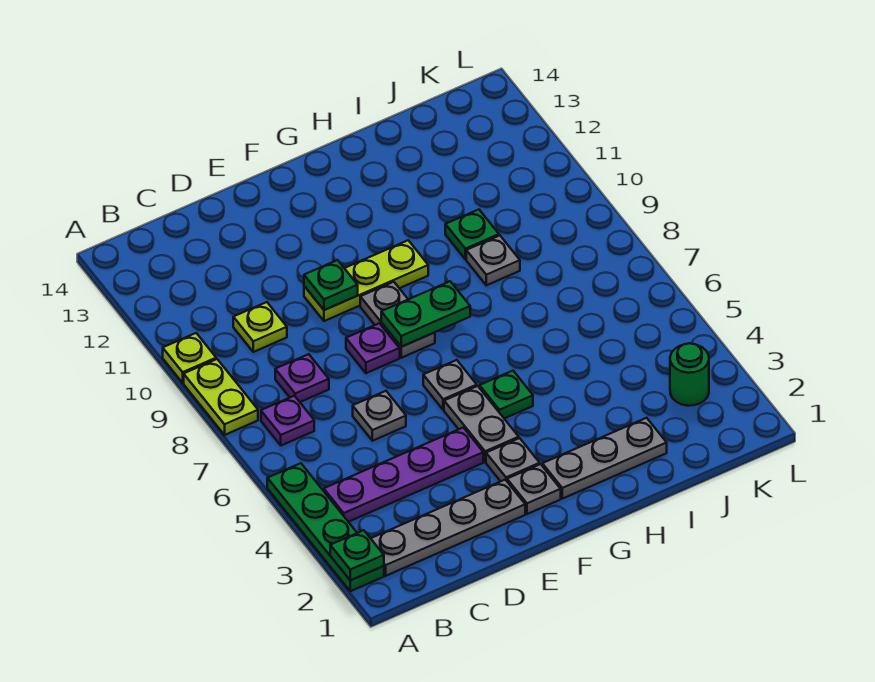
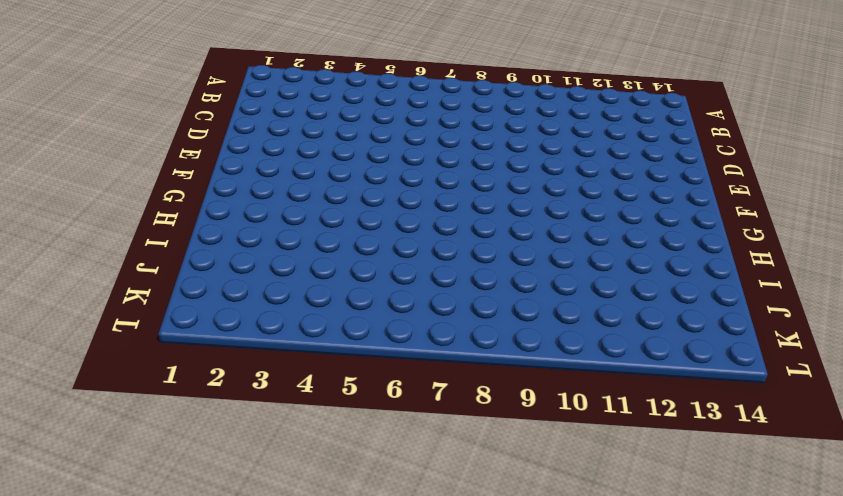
none -> green 1x4 plate [267,463,384,591]
none -> lime 1x2 plate [184,359,258,435]
none -> lime 1x1 plate [163,333,216,383]

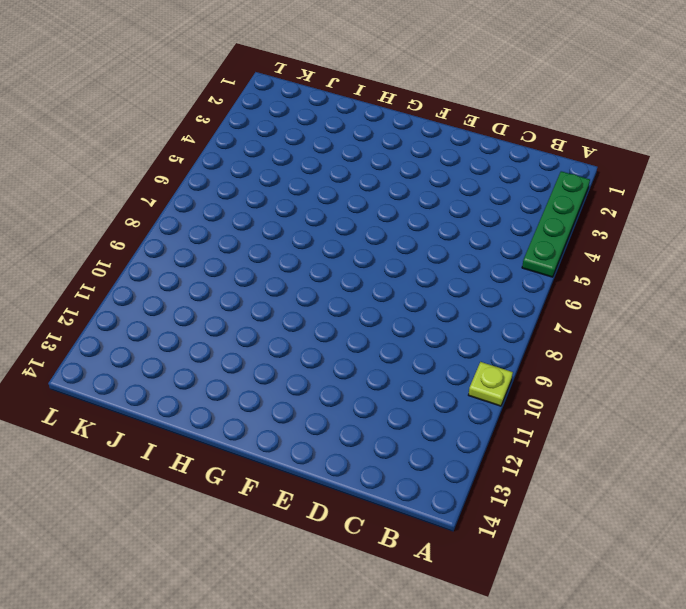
none -> lime 1x2 plate [184,359,258,435]
none -> grey 1x4 plate [371,480,525,576]
none -> purple 1x4 plate [324,428,483,522]

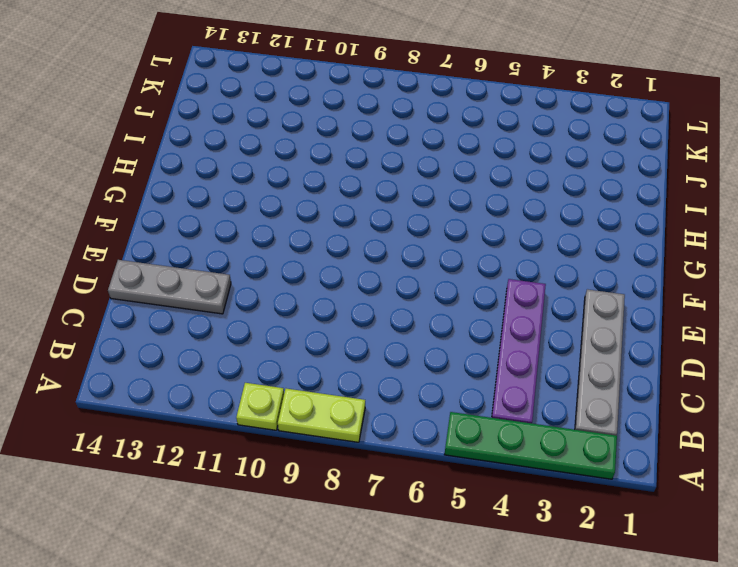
grey 1x3 plate [108,260,231,314] -> grey 1x3 plate turned to [542,418,667,499]
none -> purple 1x1 plate [261,396,314,446]
none -> purple 1x1 plate [275,354,329,402]
none -> lime 1x1 plate [233,302,287,352]

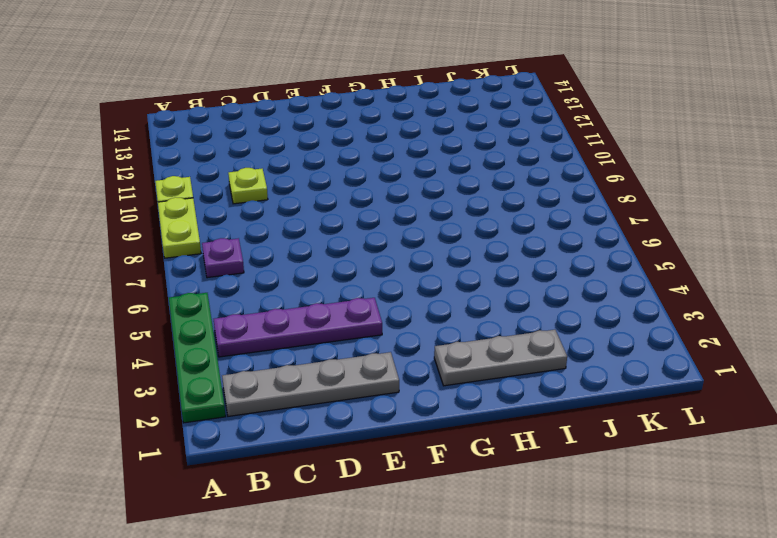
none -> purple 1x1 plate [275,354,329,402]
none -> grey 1x1 plate [353,391,406,441]
none -> purple 1x1 plate [346,323,400,373]

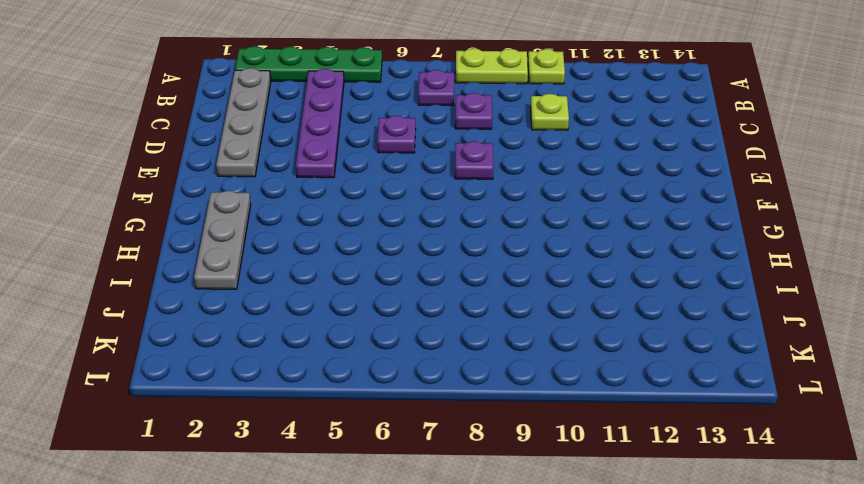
purple 1x1 plate [377,116,416,153] -> grey 1x1 plate [353,391,406,441]
none -> lime 1x3 plate [304,240,428,321]
none -> grey 1x1 plate [507,464,561,514]
none -> grey 1x1 plate [486,438,540,481]

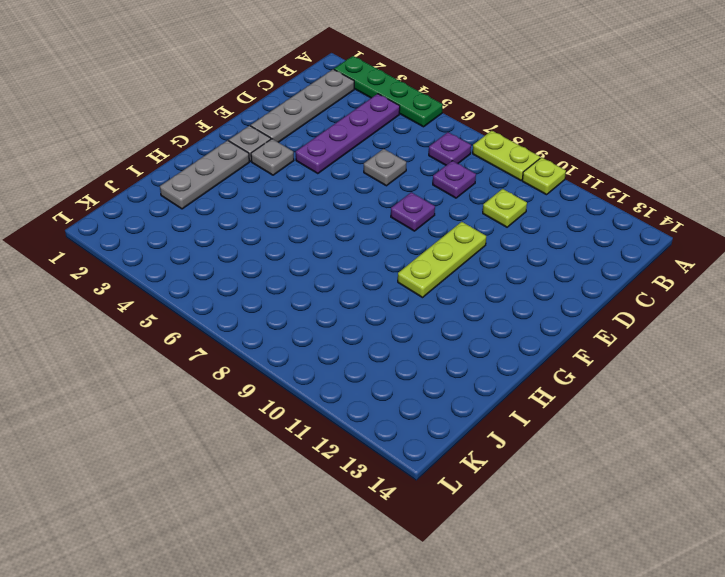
none -> grey 1x2 plate [444,386,519,462]
none -> grey 1x1 plate [423,360,477,410]
none -> grey 1x2 plate [360,282,435,358]

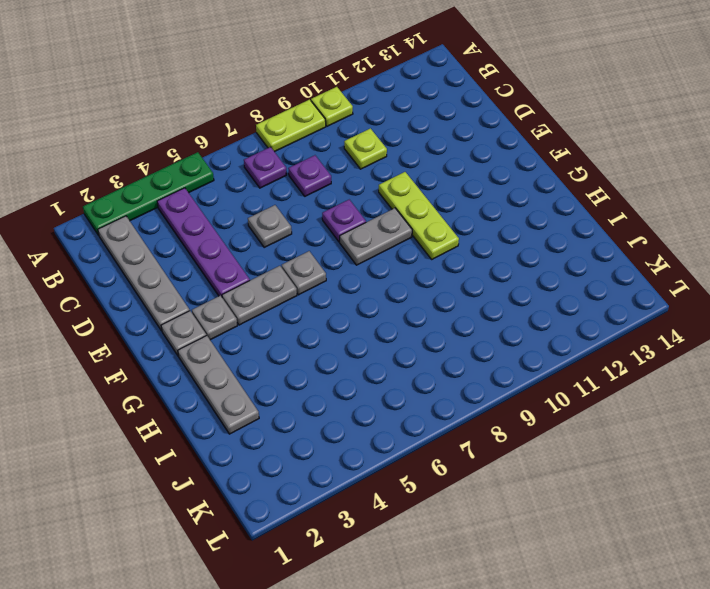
none -> green 1x1 plate [480,371,533,418]
none -> grey 1x1 plate [466,236,520,285]
none -> green 1x1 plate [445,210,499,259]

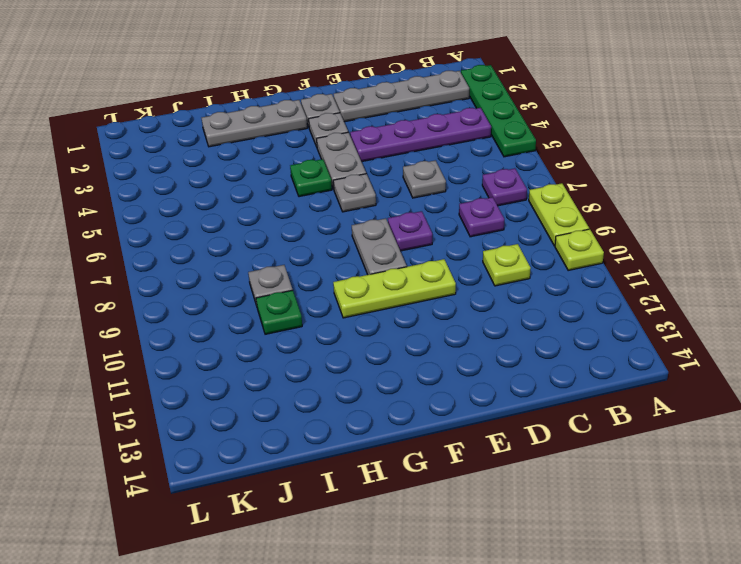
none -> green 1x1 round brick [670,343,709,406]
none -> green 1x1 plate [330,530,384,580]
none -> green 1x1 plate [304,260,358,310]

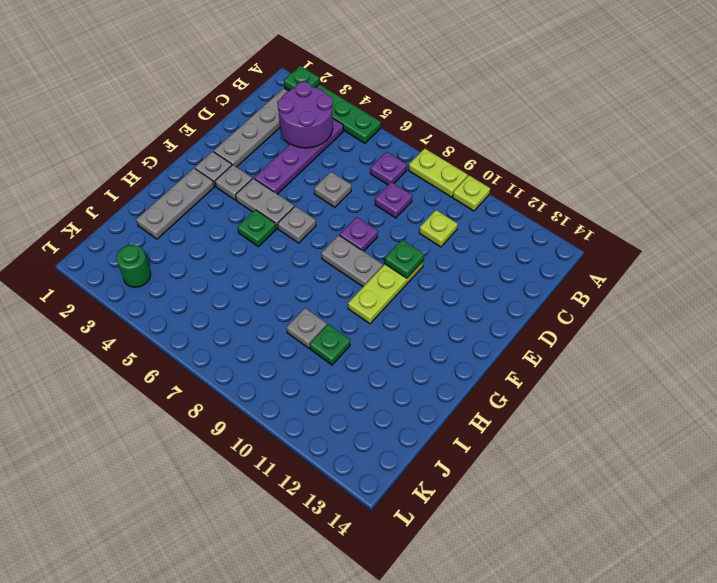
purple 2x2 round brick [277,82,333,148] -> none
none -> green 1x2 plate [381,281,470,347]

